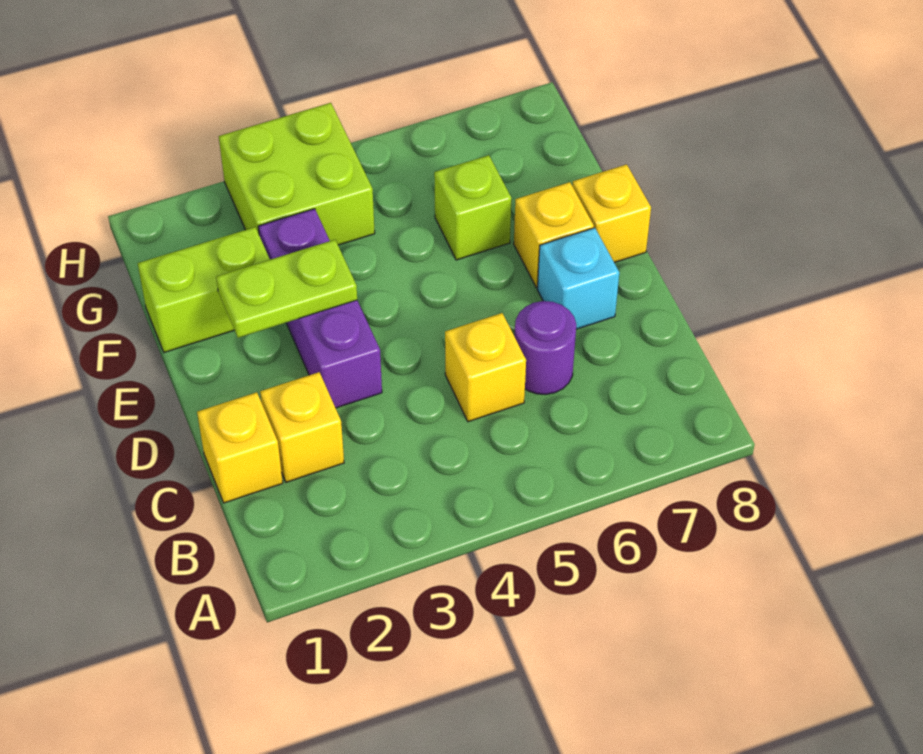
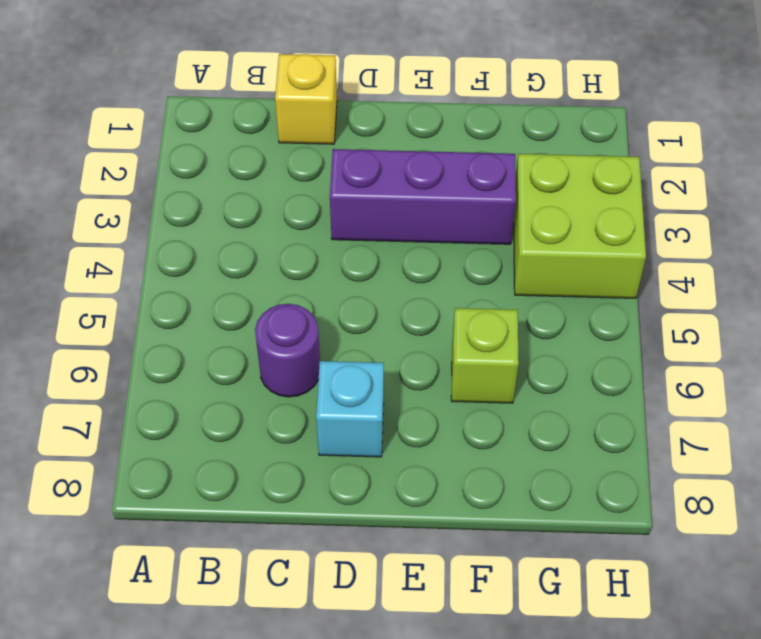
none -> yellow 1x1 brick [260,372,344,482]
none -> yellow 1x1 brick [445,313,526,422]
none -> yellow 1x1 brick [514,182,594,288]

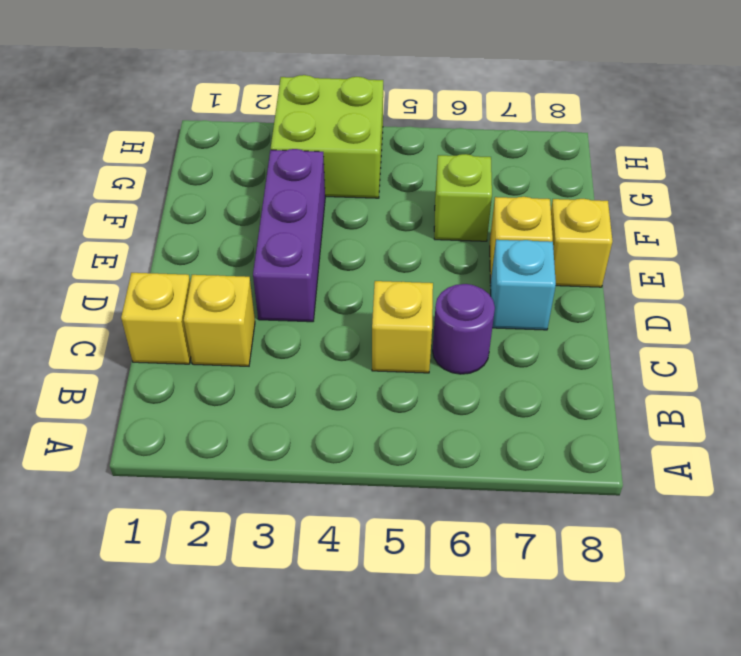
none -> lime 1x2 brick [138,227,270,353]
none -> lime 1x2 plate [216,240,357,338]

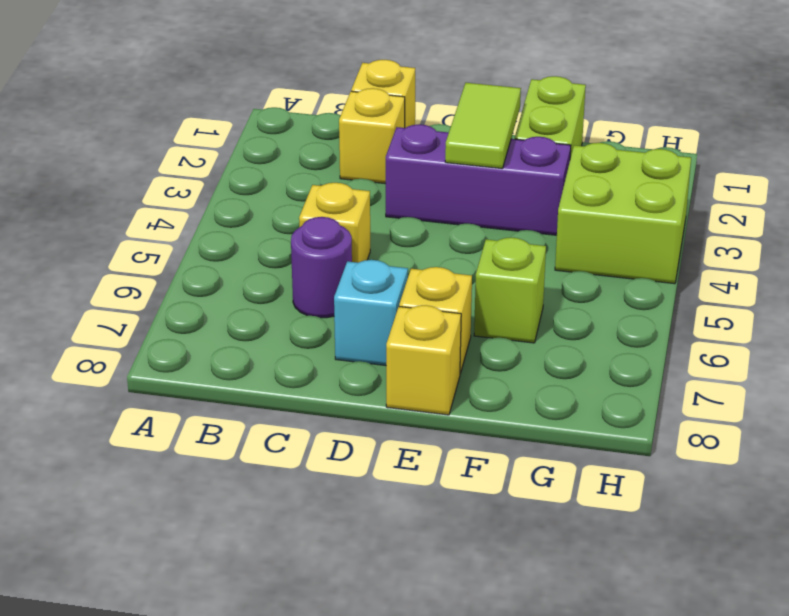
lime 1x2 tile [445,83,521,168] -> lime 1x2 plate [216,240,357,338]

